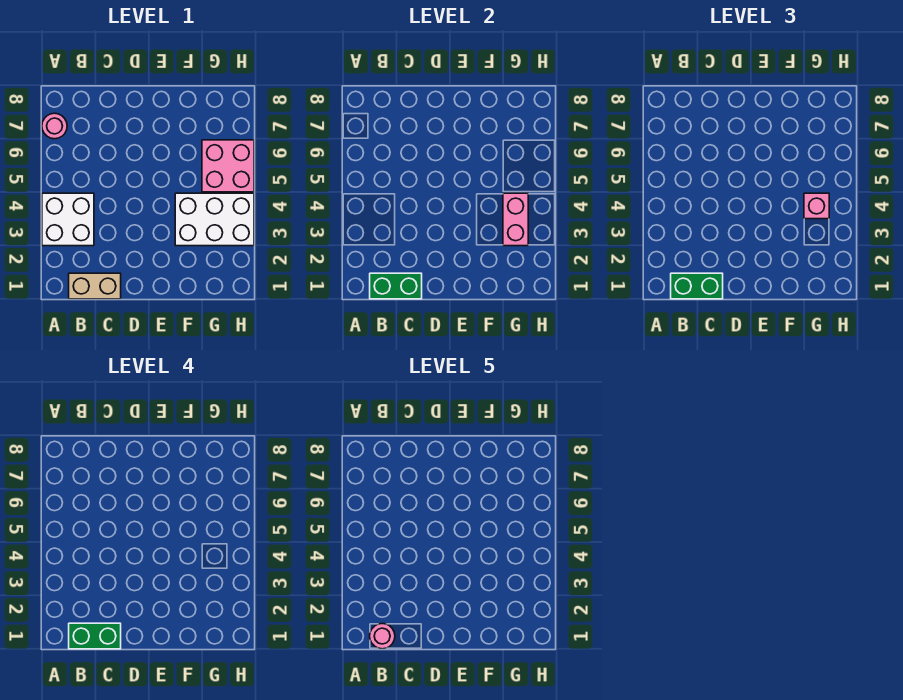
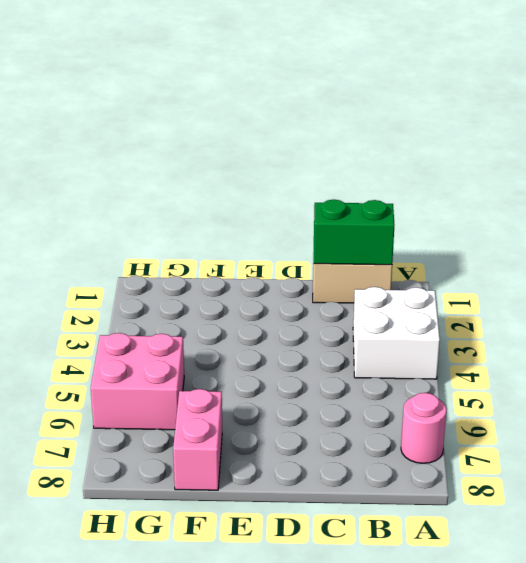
pink 1x2 brick [173,389,222,490] -> pink 1x2 brick moved to [503,193,528,246]
none -> white 2x3 brick [175,193,254,246]
none -> green 1x2 brick [671,273,723,299]

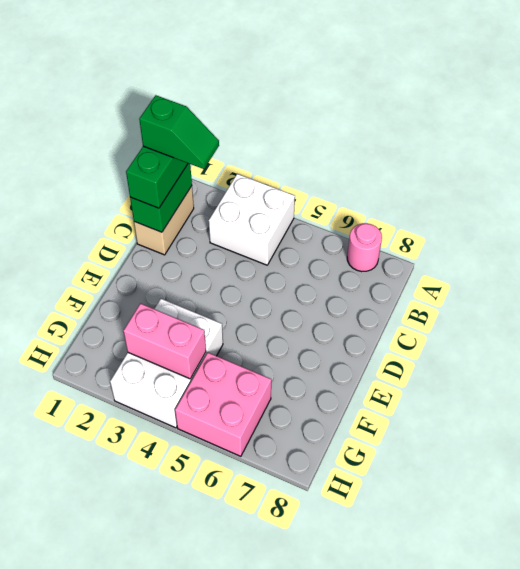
green 1x2 slope [139,95,219,169] -> green 1x2 brick [69,623,121,649]
none -> pink 1x1 brick [804,193,829,219]
none -> pink 1x1 round brick [370,624,395,649]

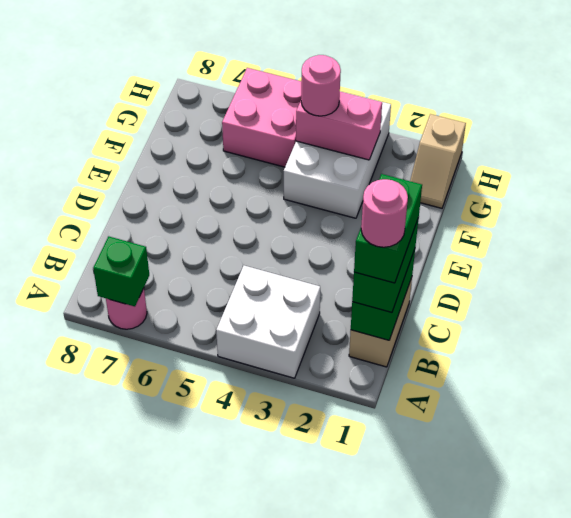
green 1x1 brick [93,237,149,306] -> none
tan 1x2 slope [410,114,466,208] -> none
pink 1x1 round brick [301,55,341,116] -> pink 1x1 brick [804,193,829,219]

